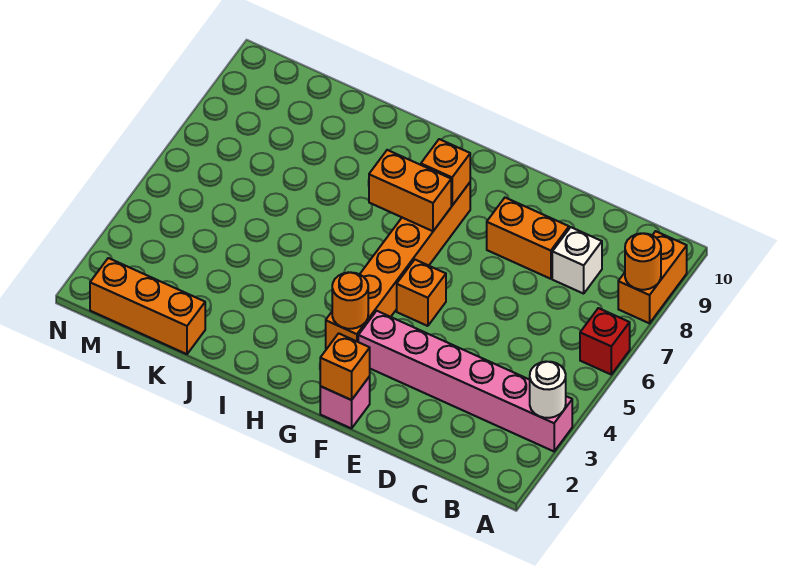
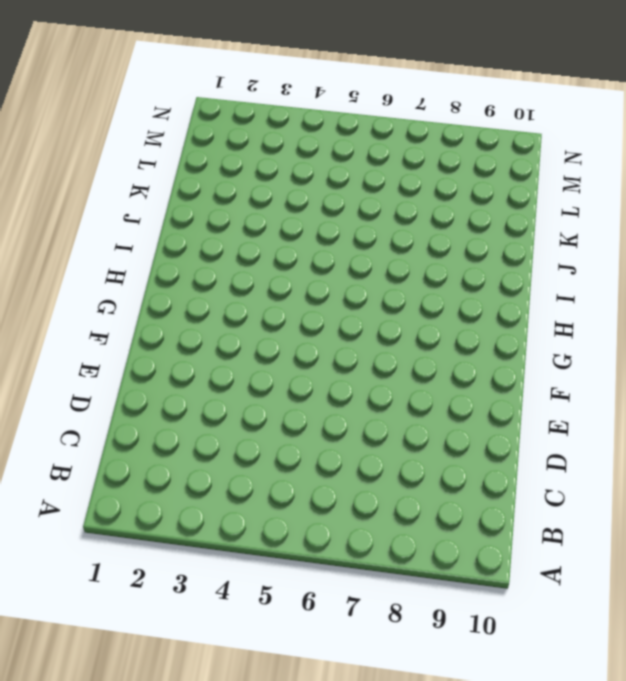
none -> pink 1x6 brick [358,311,572,451]
none -> red 1x1 brick [580,308,630,374]
none -> orange 1x2 brick [618,231,687,323]

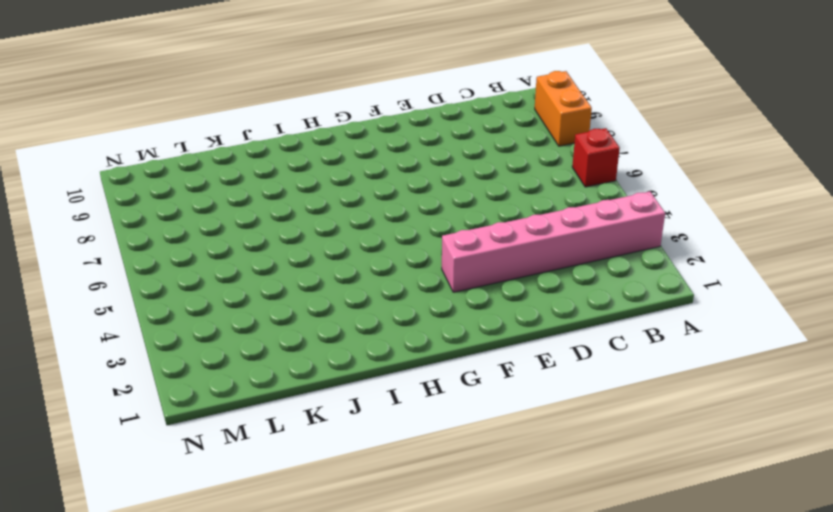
none -> white 1x1 brick [552,227,602,294]
none -> orange 1x2 brick [487,198,569,279]
none -> pink 1x1 brick [320,376,370,429]

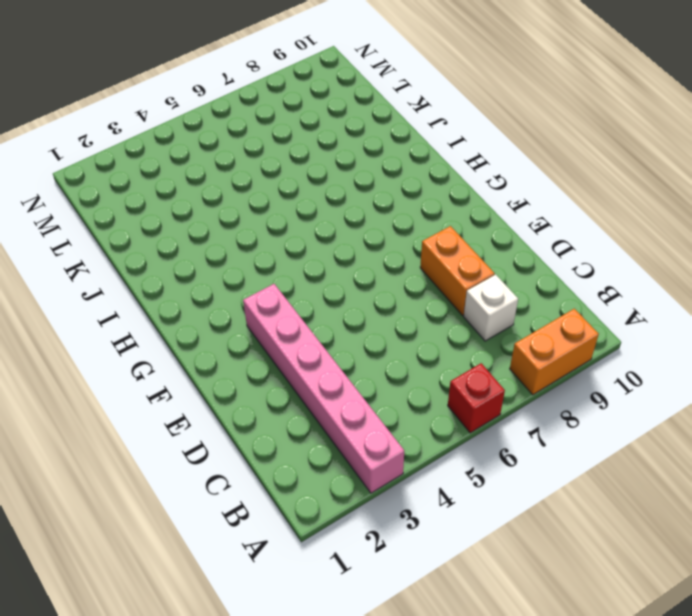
none -> pink 1x1 brick [320,376,370,429]
none -> orange 1x1 brick [397,260,446,326]
none -> orange 1x6 brick [326,183,470,349]

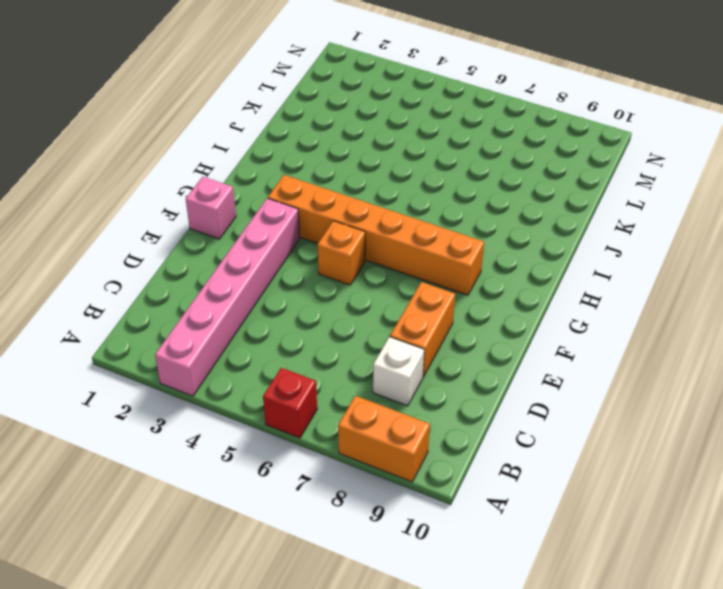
none -> orange 1x3 brick [90,258,205,354]
none -> white 1x1 round brick [529,362,566,418]
none -> orange 1x1 round brick [625,233,661,290]

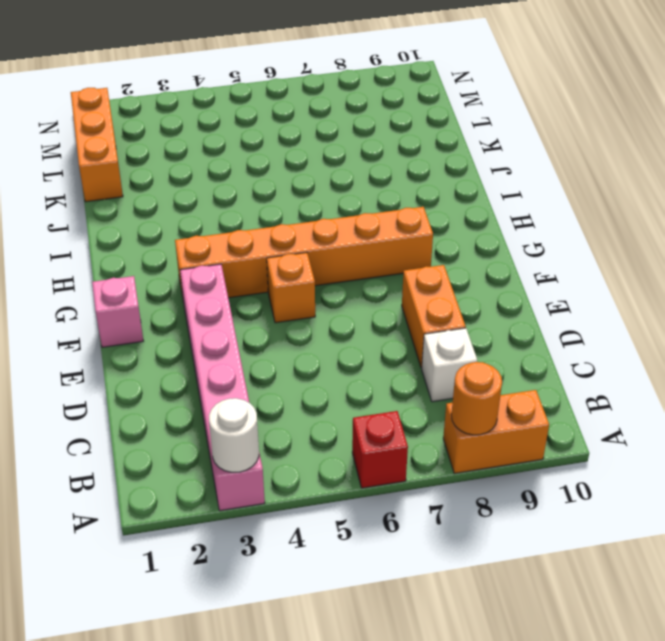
none -> orange 1x1 brick [320,333,370,400]
none -> orange 1x1 round brick [332,272,368,329]
none -> orange 1x2 brick [369,150,451,231]

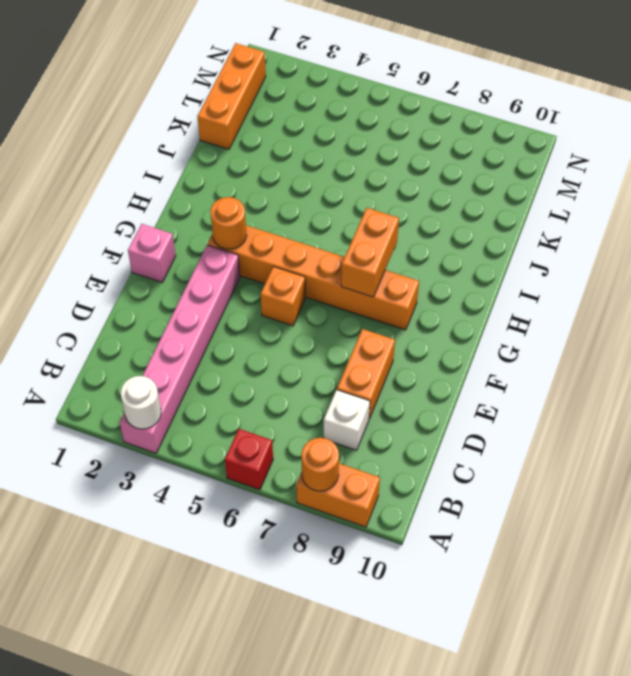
none -> orange 1x1 brick [320,333,370,400]
none -> orange 1x1 brick [421,139,470,206]

